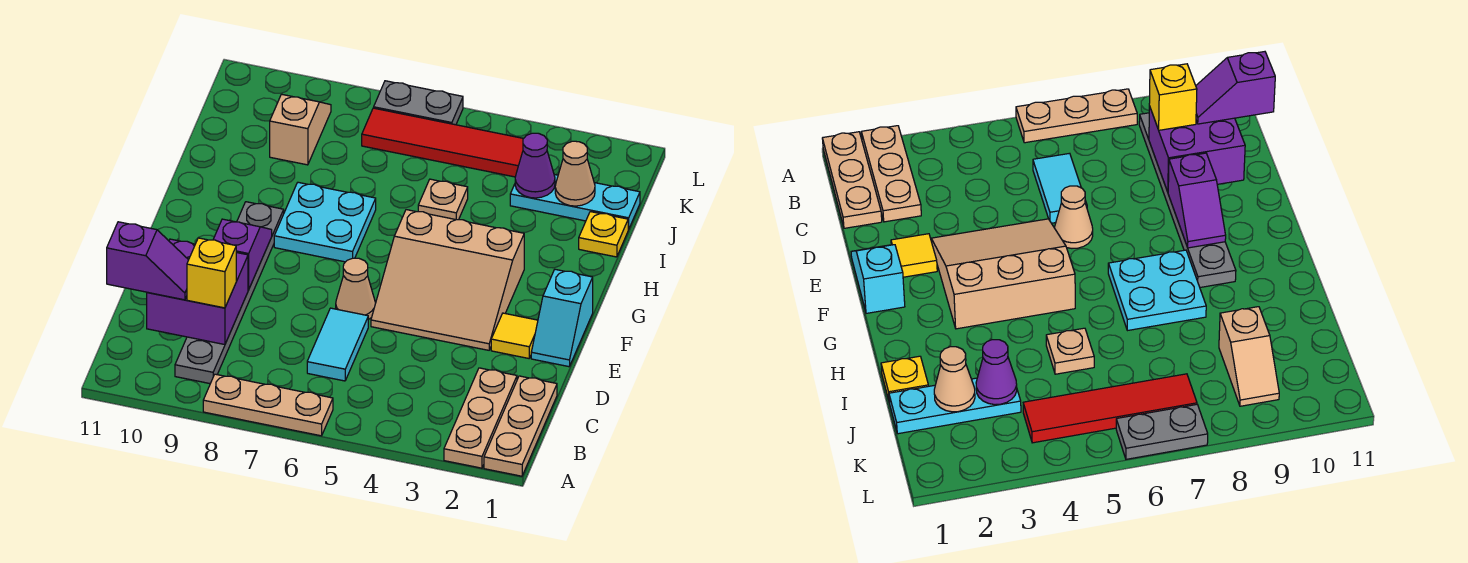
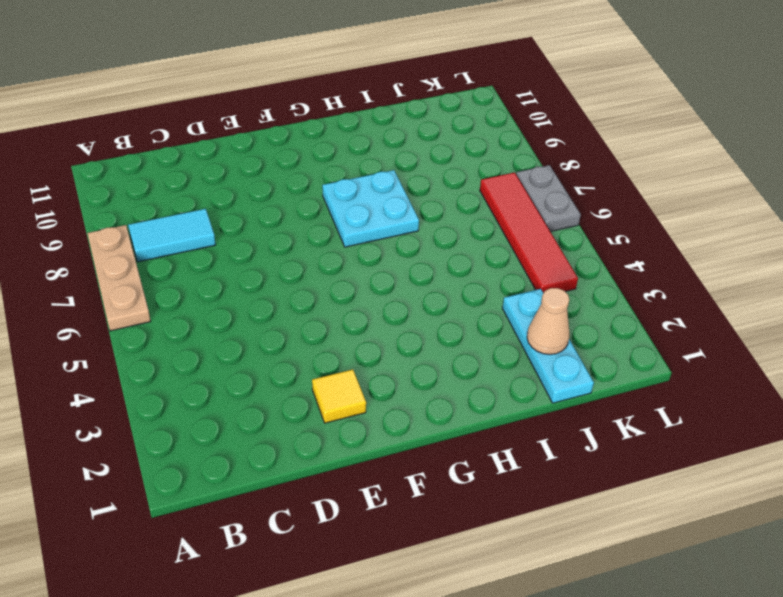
cyan 1x2 tile [128,209,216,262] -> cyan 1x2 tile moved to [307,308,368,381]
none -> tan 1x3 plate [484,376,557,476]
none -> tan 1x3 plate [444,368,517,468]
none -> grey 1x6 plate [175,202,284,384]

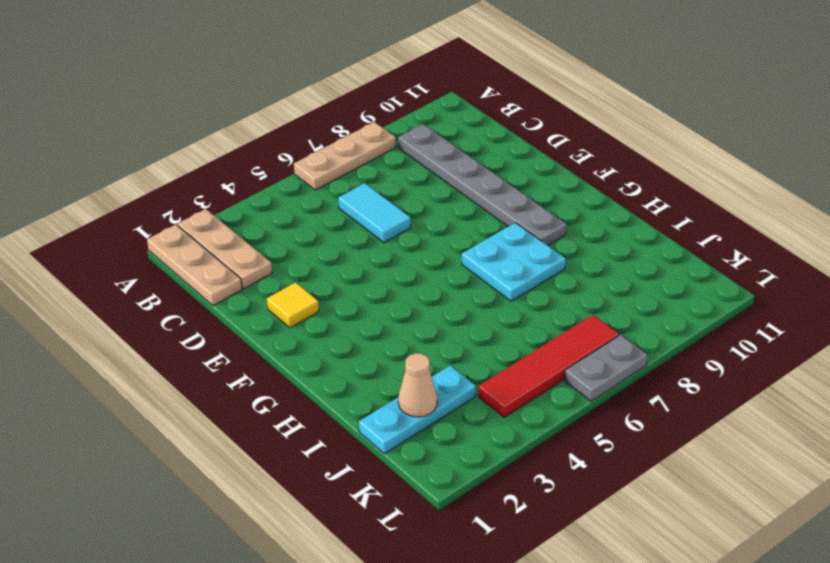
none -> cyan 1x2 slope [531,269,593,367]
none -> tan 3x3 slope [371,210,524,350]
none -> tan 1x1 cone [336,258,375,320]

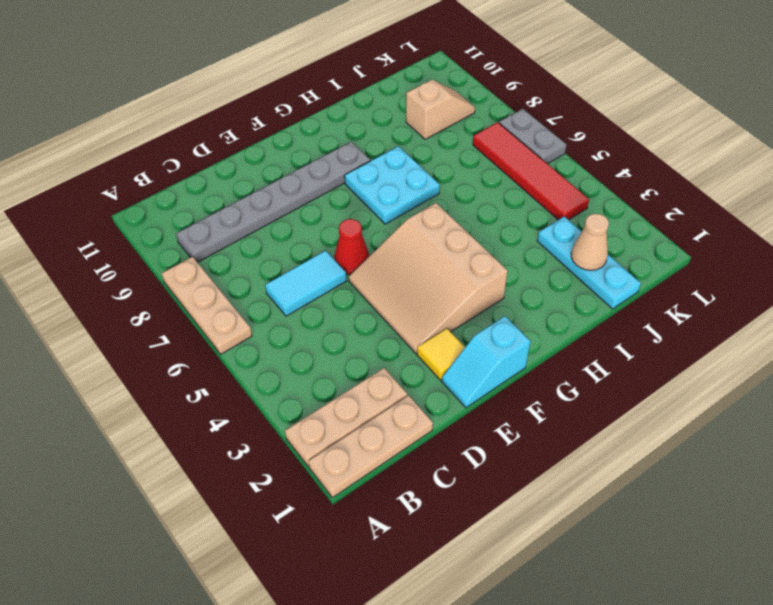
red 1x1 cone [334,219,369,275] -> tan 1x1 cone [336,258,375,320]
none -> yellow 1x1 plate [579,212,629,257]
none -> tan 1x1 plate [418,179,468,220]
none -> purple 2x2 brick [147,239,248,345]

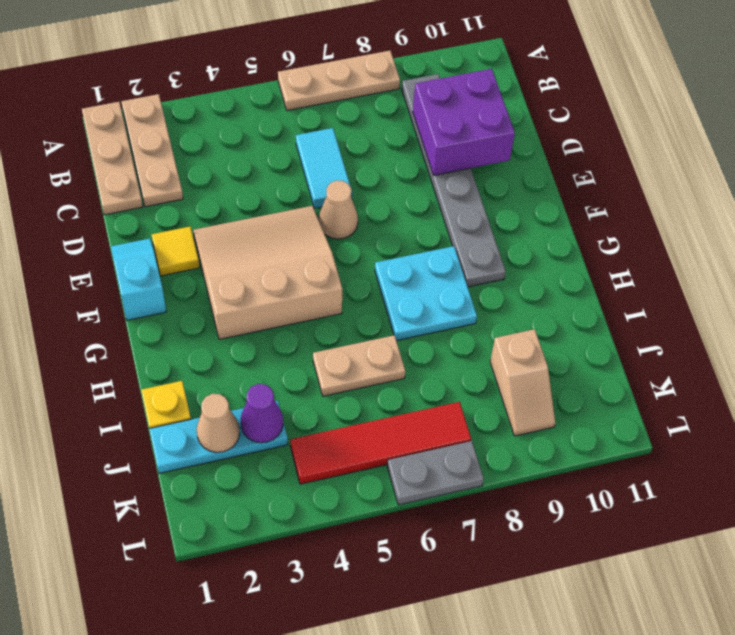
tan 1x2 plate [313,335,405,396] -> tan 1x1 plate [418,179,468,220]
none -> purple 1x2 slope [213,219,272,290]
none -> yellow 1x1 brick [187,238,236,308]
none -> purple 1x2 slope [107,222,188,300]

